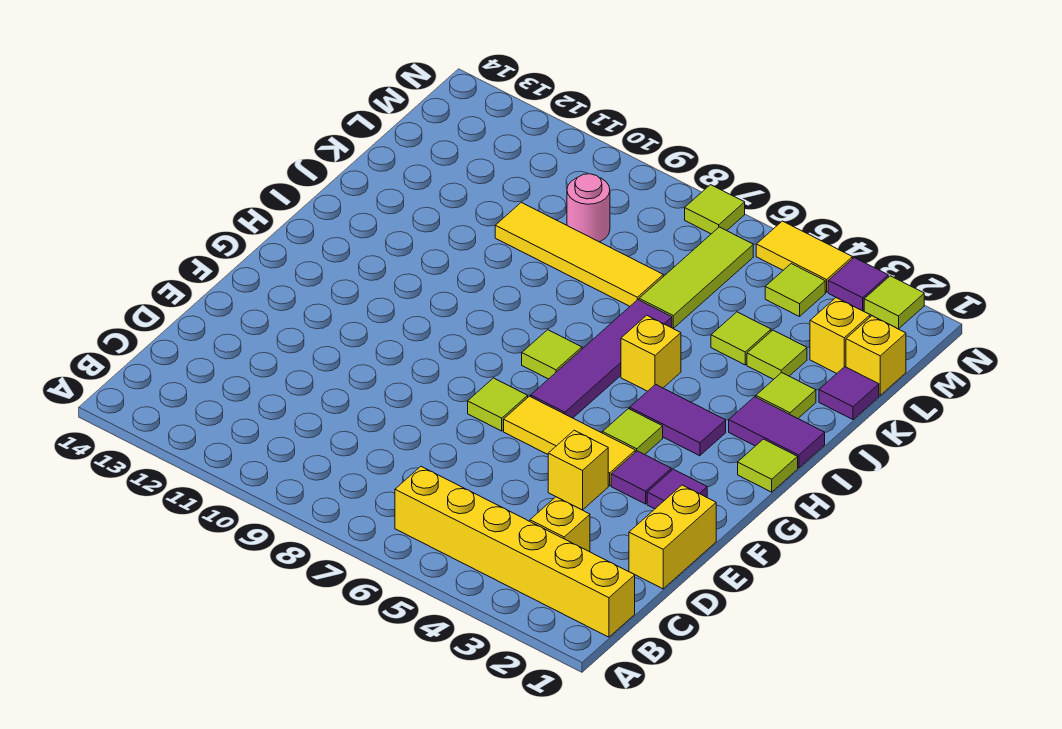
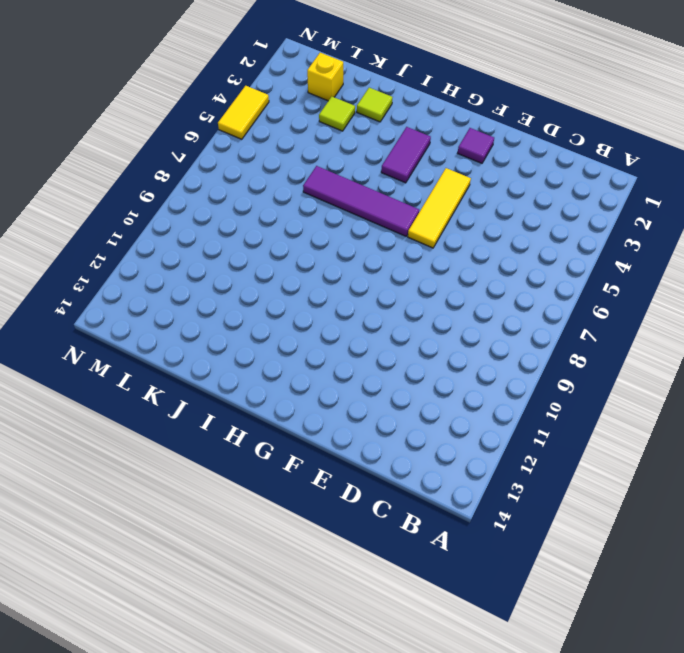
none -> yellow 1x6 brick [395,467,635,637]
none -> yellow 1x1 brick [530,497,590,552]
none -> yellow 1x2 brick [629,485,716,589]

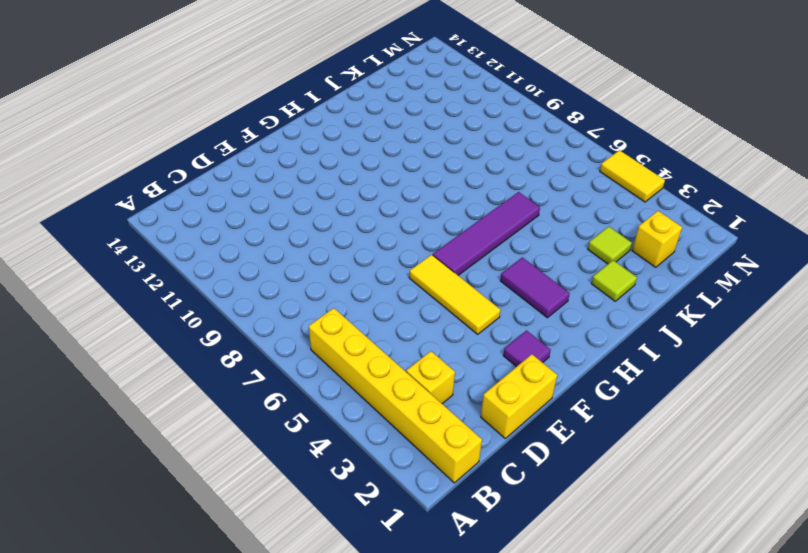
none -> yellow 1x1 brick [548,430,608,510]
none -> purple 1x1 tile [611,451,671,504]
none -> lime 1x1 tile [468,378,528,431]

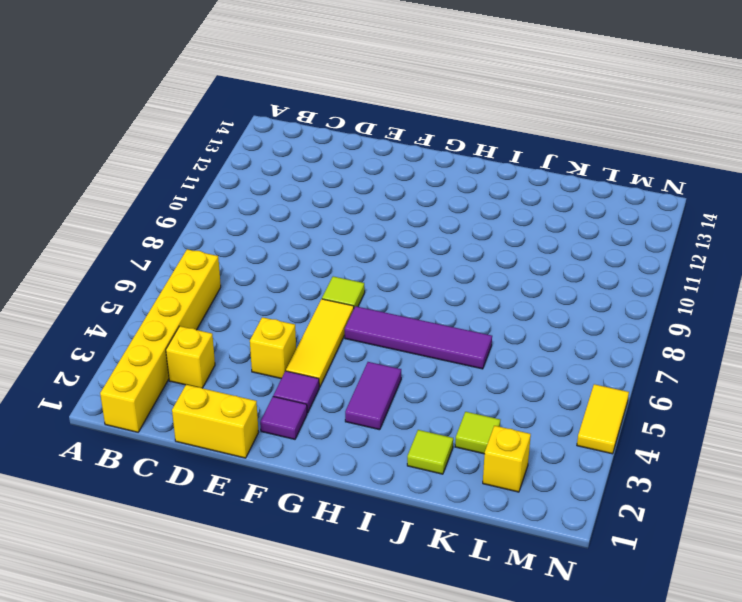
none -> lime 1x1 tile [603,409,663,455]
none -> lime 1x1 tile [738,439,798,492]
none -> lime 1x1 tile [522,330,582,379]

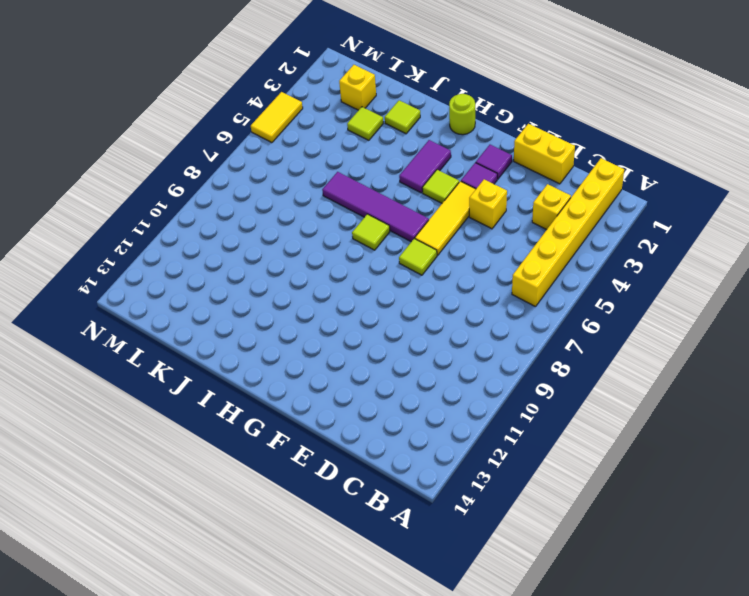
lime 1x1 round brick [449,94,475,135] -> lime 1x1 tile [738,439,798,492]
none -> purple 1x2 tile [729,397,825,468]
none -> yellow 1x1 brick [621,315,681,391]
none -> purple 1x1 tile [819,367,879,420]

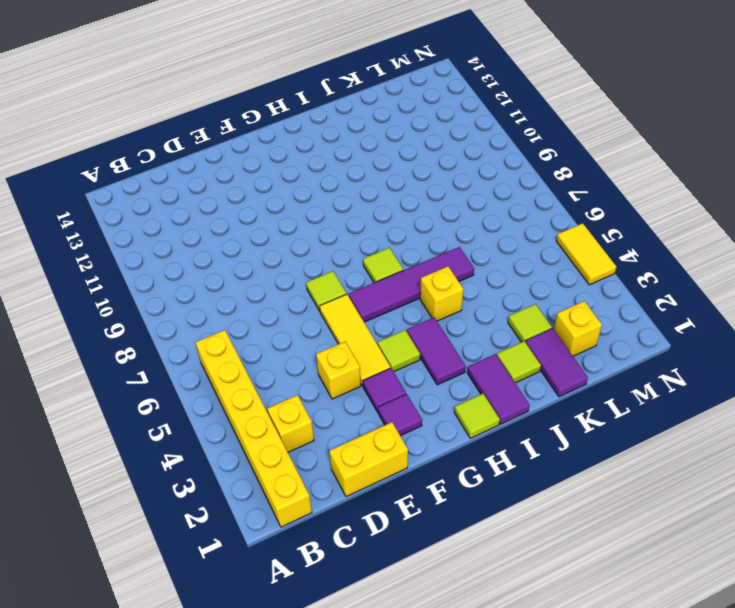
purple 1x2 tile [526,328,588,397] -> purple 1x1 tile [819,367,879,420]
none -> lime 1x1 tile [711,312,771,365]
none -> lime 1x3 tile [639,227,753,328]
none -> yellow 1x4 tile [495,202,663,306]

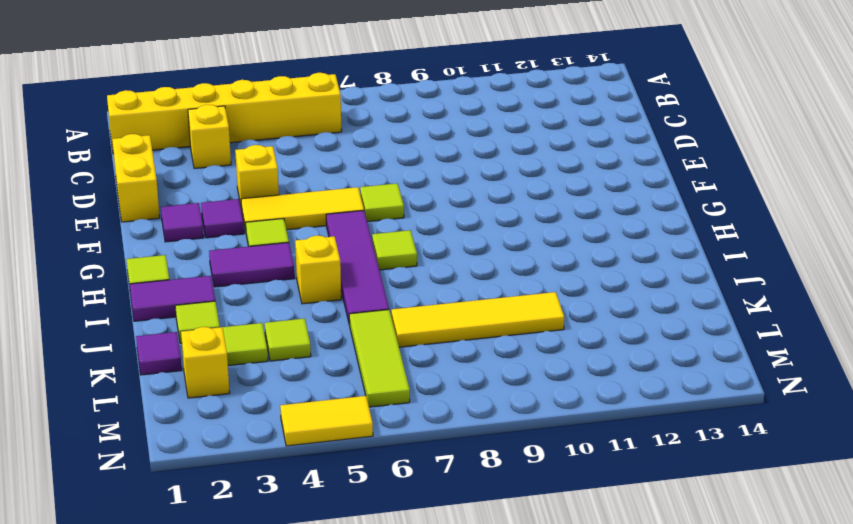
none -> yellow 1x1 brick [846,316,906,395]
none -> pink 1x1 round brick [567,174,610,242]
none -> lime 1x1 tile [765,264,825,317]

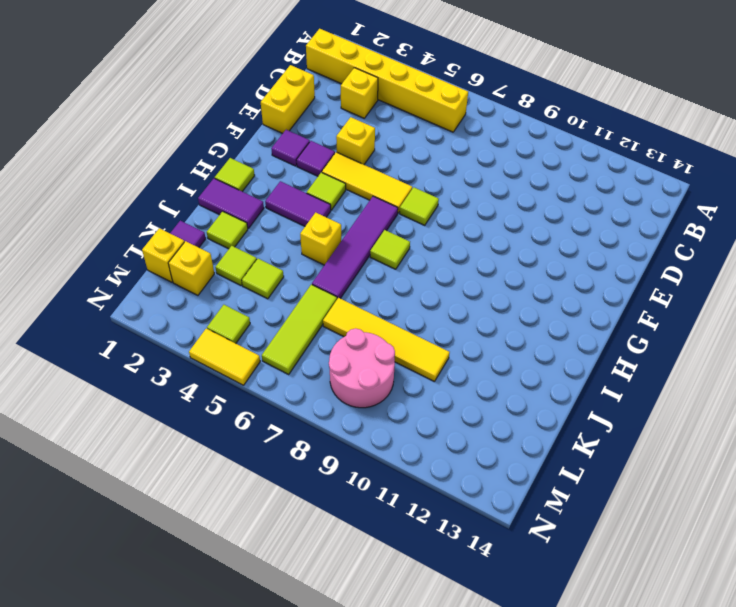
pink 2x2 round brick [329,328,395,408] -> pink 1x1 round brick [567,174,610,242]
none -> lime 1x1 tile [864,276,924,329]
none -> purple 1x1 tile [828,258,888,311]
none -> lime 1x1 tile [685,185,745,234]

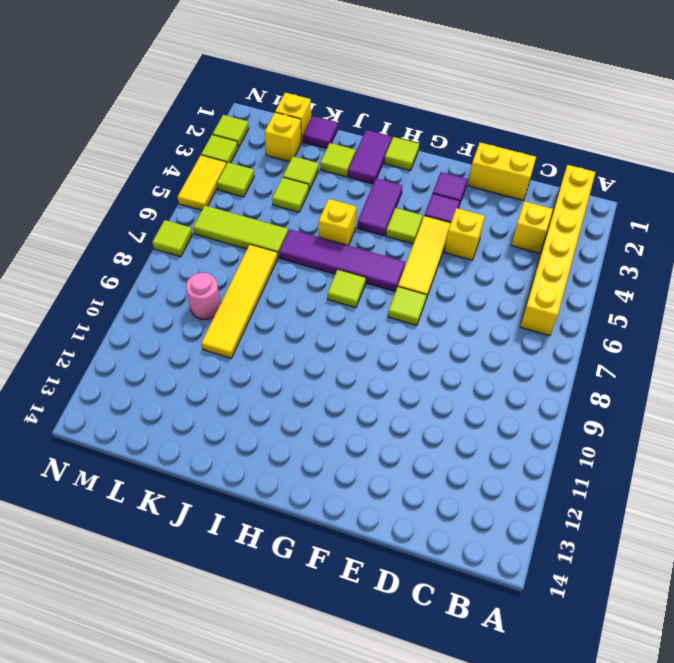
lime 1x1 tile [201,135,238,164] -> purple 1x1 tile [828,258,888,311]

